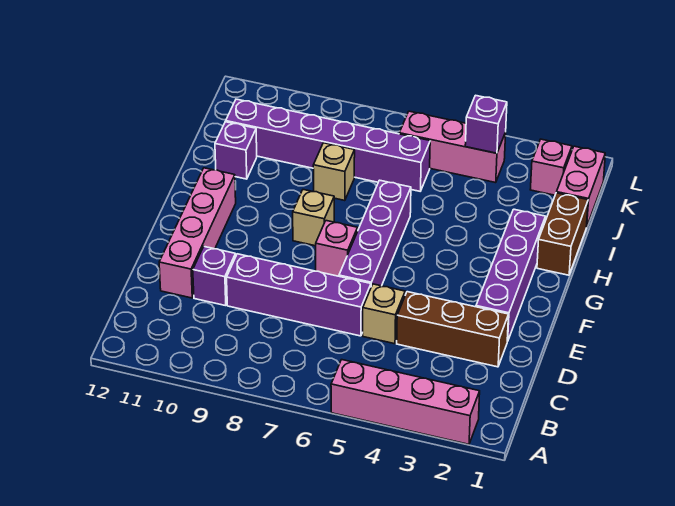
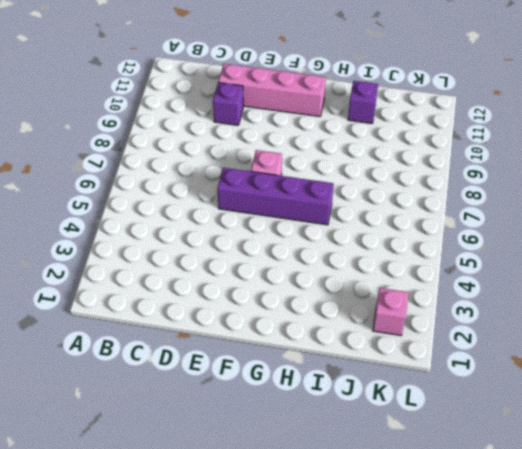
none -> pink 1x4 brick [331,360,480,444]
none -> brown 1x3 brick [397,292,509,367]
none -> tan 1x1 brick [363,284,405,344]

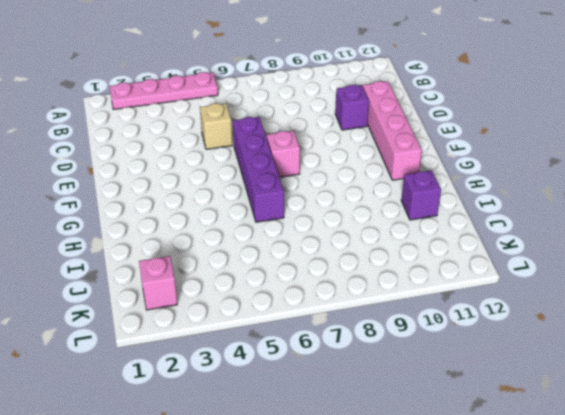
pink 1x4 plate [110,72,218,109] -> pink 1x4 brick [331,360,480,444]
none -> brown 1x3 brick [397,292,509,367]
none -> purple 1x4 brick [227,254,371,336]
none -> purple 1x4 brick [476,209,545,341]

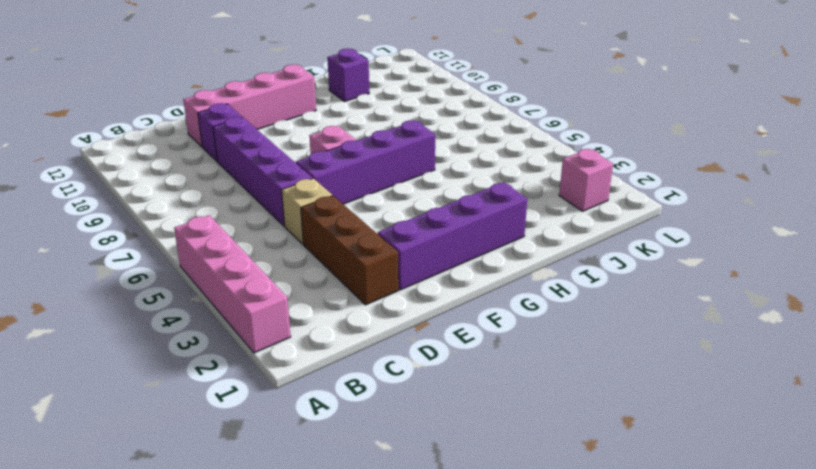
none -> tan 1x1 brick [293,190,334,246]
none -> brown 1x2 brick [537,193,588,275]
none -> tan 1x1 brick [313,143,355,201]

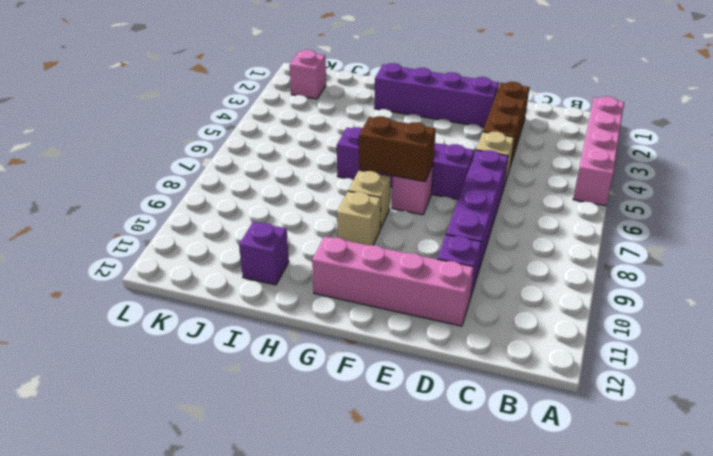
brown 1x2 brick [359,116,436,182] -> brown 1x2 brick moved to [537,193,588,275]
tan 1x1 brick [337,191,381,246] -> tan 1x1 brick moved to [313,143,355,201]
none -> pink 1x2 brick [557,146,605,227]
none -> purple 1x6 brick [226,99,430,191]
none -> pink 1x3 brick [399,111,506,183]

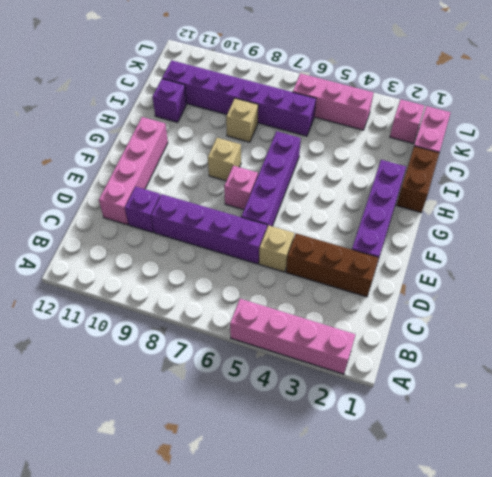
none -> purple 1x1 brick [465,95,507,153]

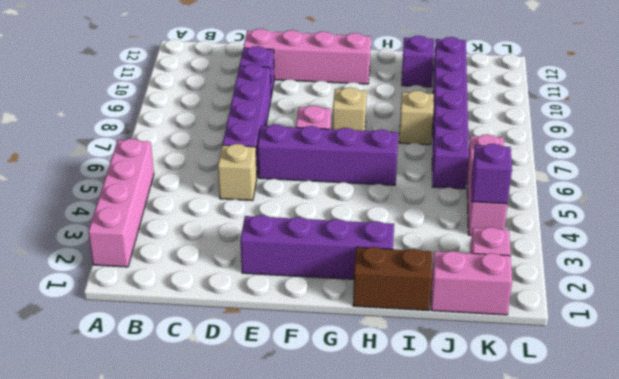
none -> brown 1x3 brick [397,292,509,367]

